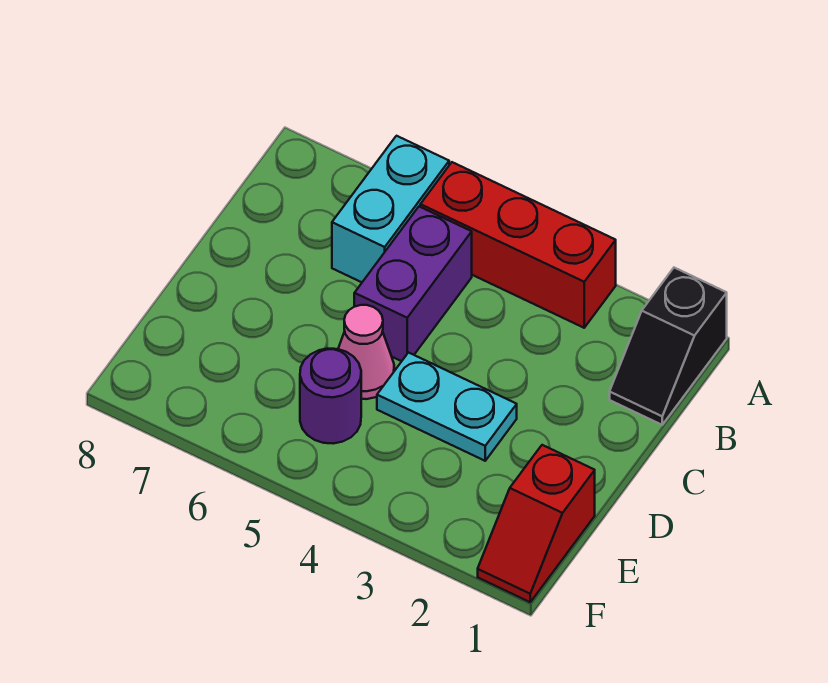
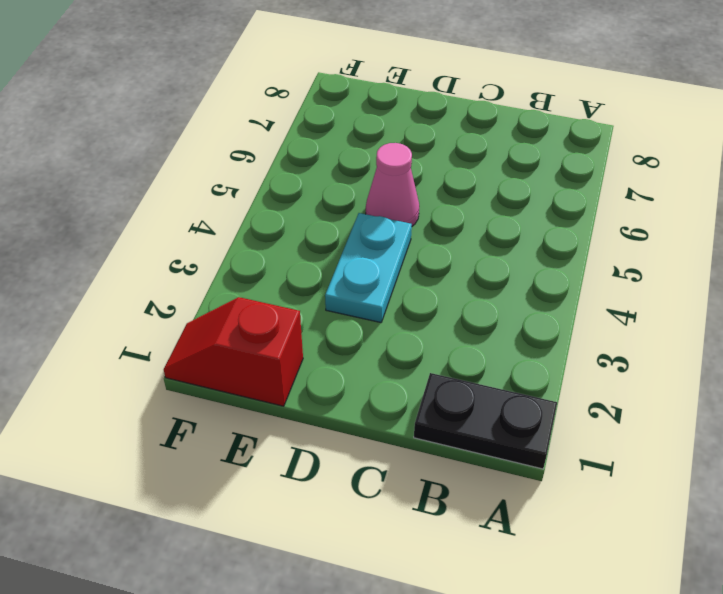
black 1x2 plate [414,373,557,469] -> black 1x2 slope [610,268,727,425]
none -> red 1x3 brick [420,162,616,328]
none -> cyan 1x2 brick [332,136,449,282]

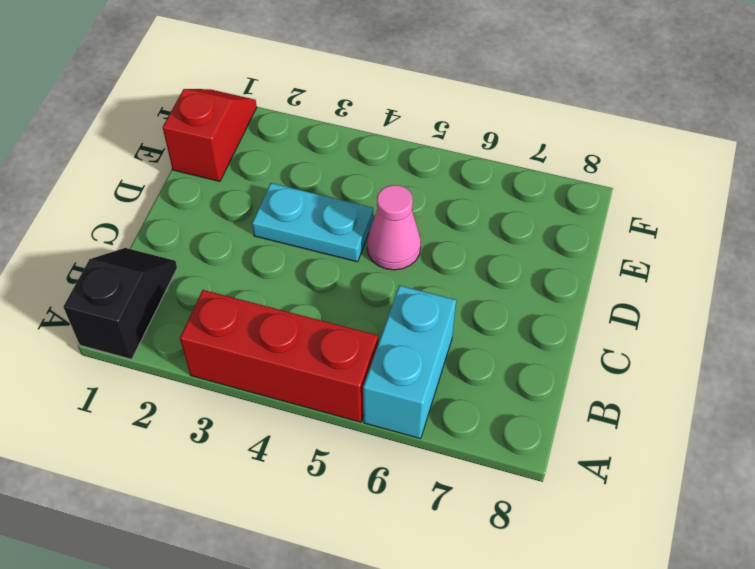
none -> purple 1x2 brick [354,207,472,361]
none -> purple 1x1 round brick [300,348,361,444]

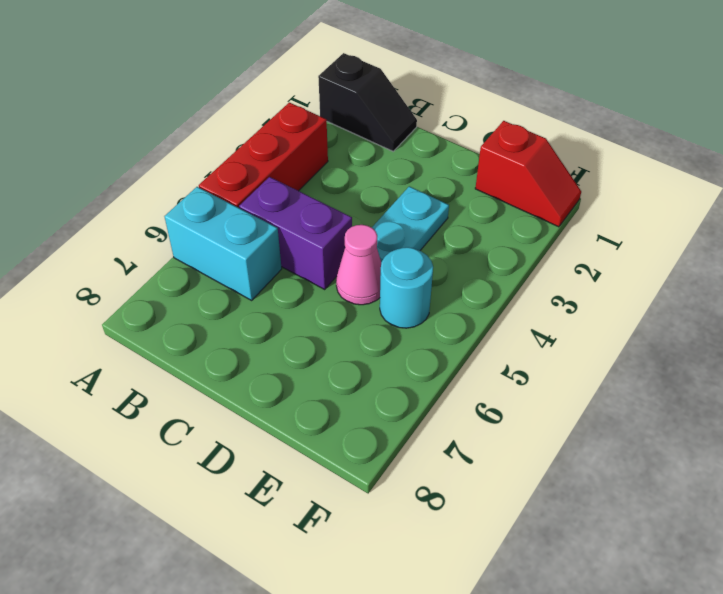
cyan 1x1 round brick [380,247,433,328] -> purple 1x1 round brick [300,348,361,444]

